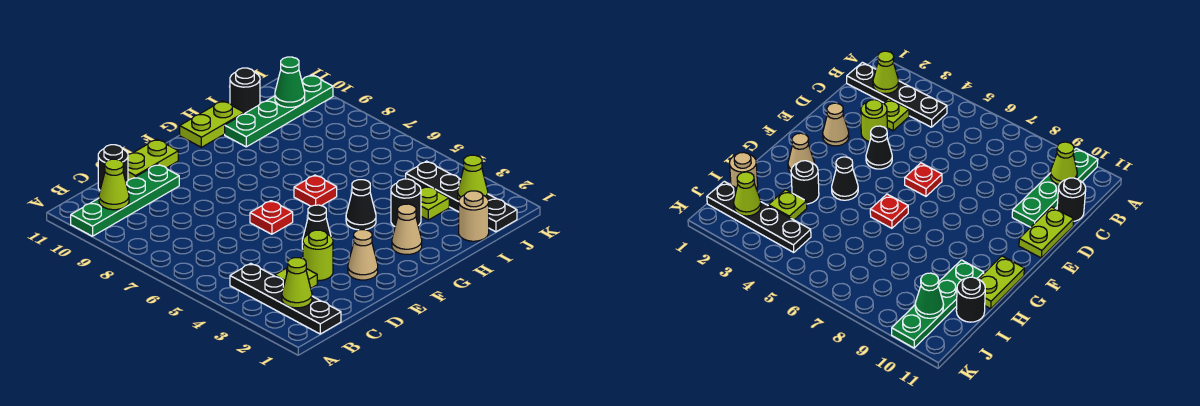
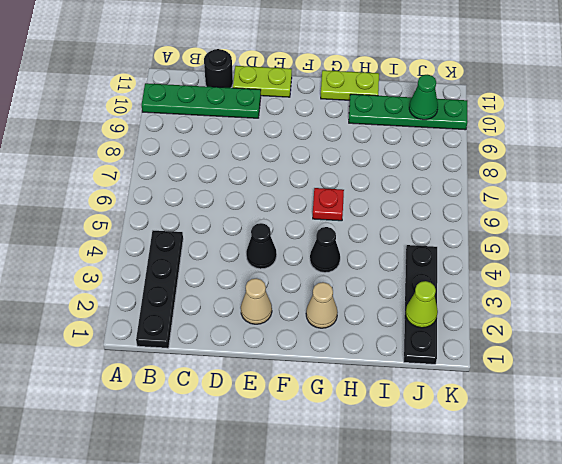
none -> lime 1x1 plate [275,267,317,288]
none -> lime 1x1 round brick [303,230,333,281]
none -> red 1x1 plate [250,201,293,234]

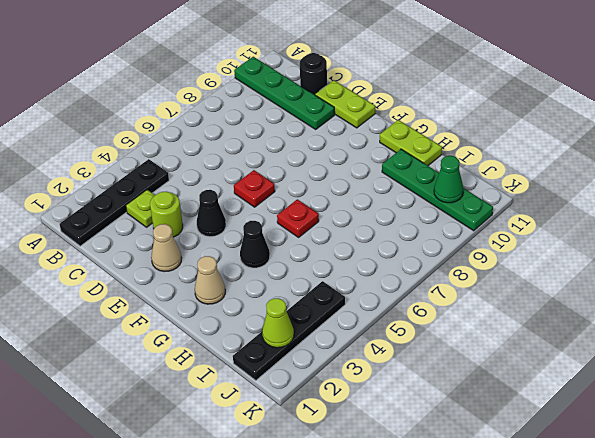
none -> black 1x1 round brick [391,179,421,226]
none -> tan 1x1 round brick [459,191,489,241]
none -> lime 1x1 plate [421,186,449,220]

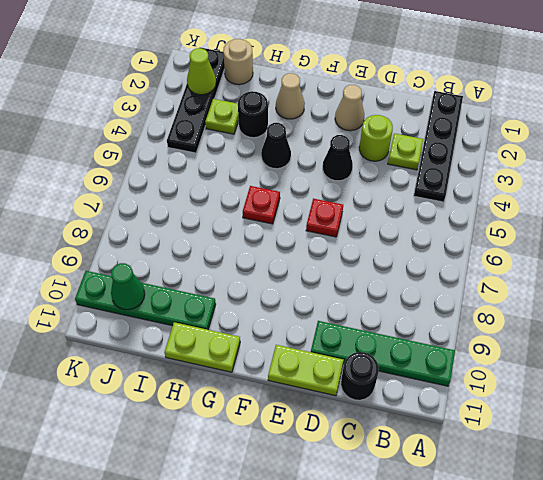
none -> black 1x1 round brick [230,68,260,113]
none -> lime 1x1 cone [282,258,312,308]
none -> lime 1x1 cone [99,159,129,210]

